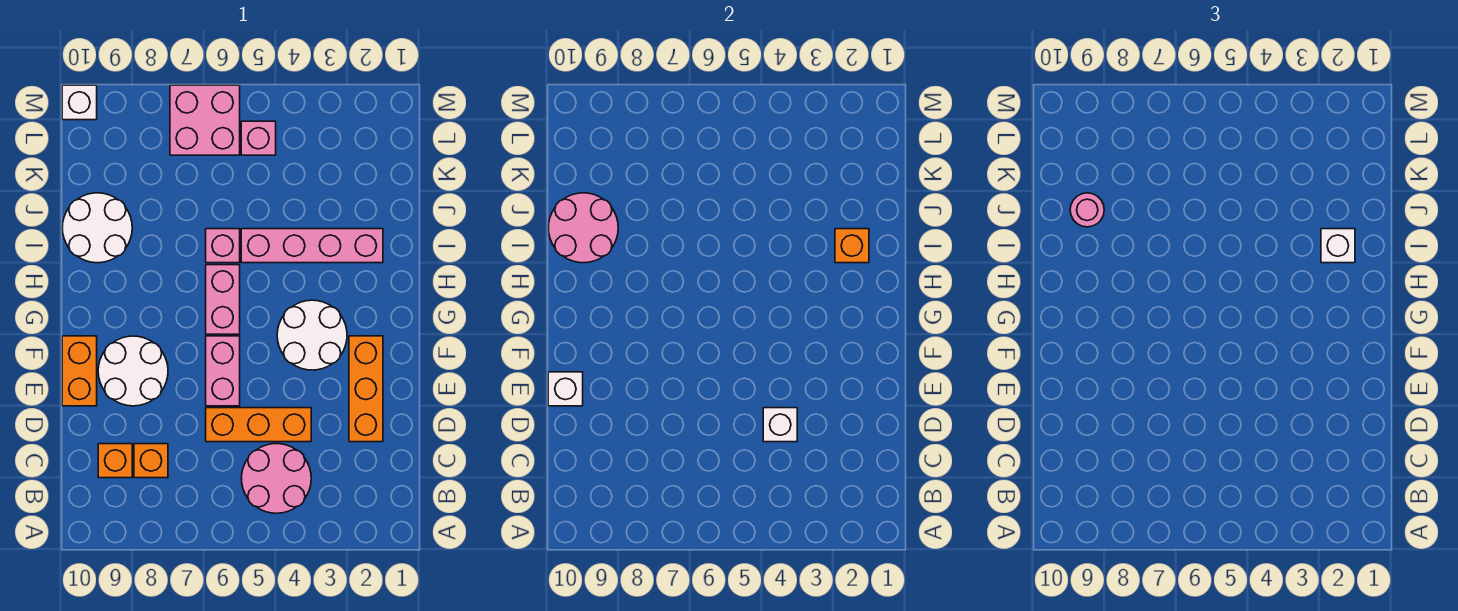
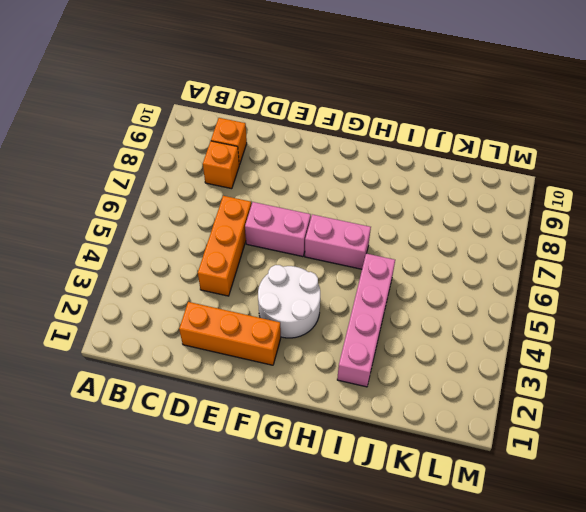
none -> pink 2x2 round brick [241,444,311,513]
none -> white 2x2 round brick [98,336,168,406]
none -> orange 1x2 brick [62,336,97,406]

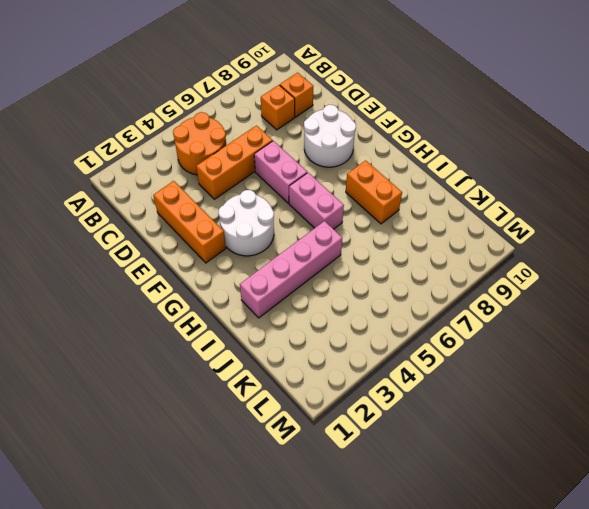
orange 2x2 round brick [173,112,226,175] -> pink 2x2 round brick [241,444,311,513]
orange 1x2 brick [346,160,402,224] -> orange 1x2 brick moved to [62,336,97,406]
none -> pink 1x1 brick [206,229,240,263]
none -> white 2x2 round brick [62,193,132,263]
none -> pink 1x1 brick [241,121,276,155]

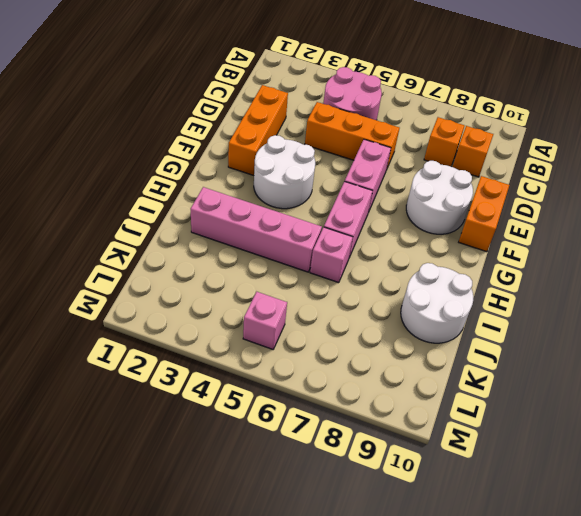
none -> pink 2x2 brick [170,85,240,155]
none -> white 1x1 brick [62,85,97,120]
none -> white 1x1 brick [763,408,797,442]

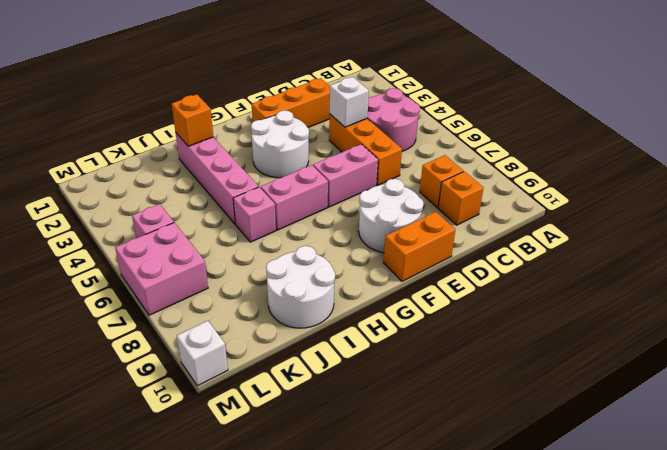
none -> white 1x1 brick [548,372,583,406]
none -> pink 2x2 round brick [548,193,618,263]
none -> white 1x1 brick [1321,229,1355,263]

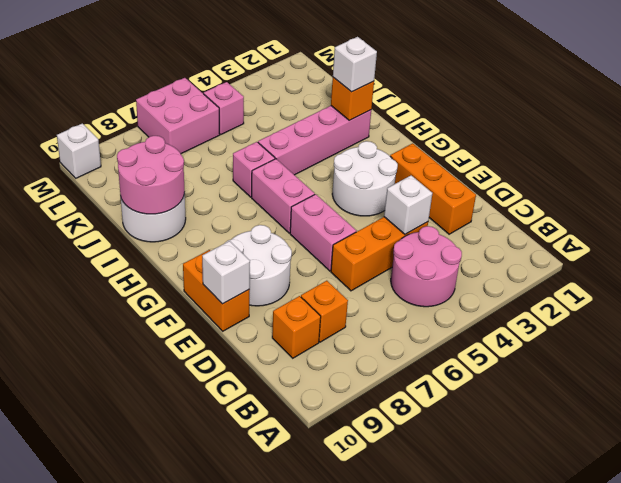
none -> pink 1x1 round brick [1070,193,1104,227]

